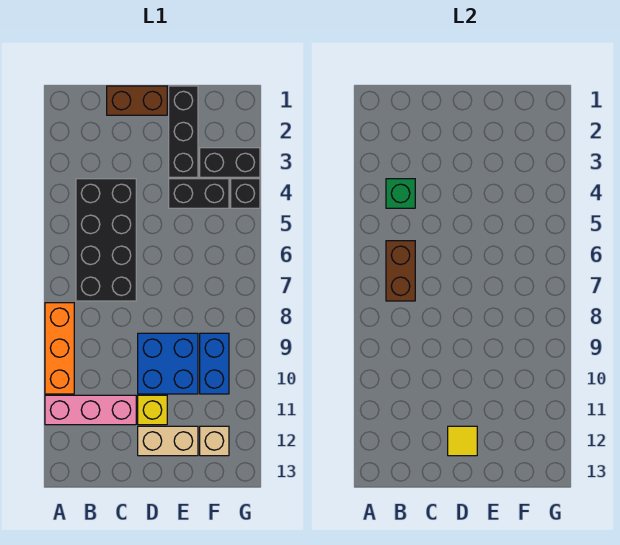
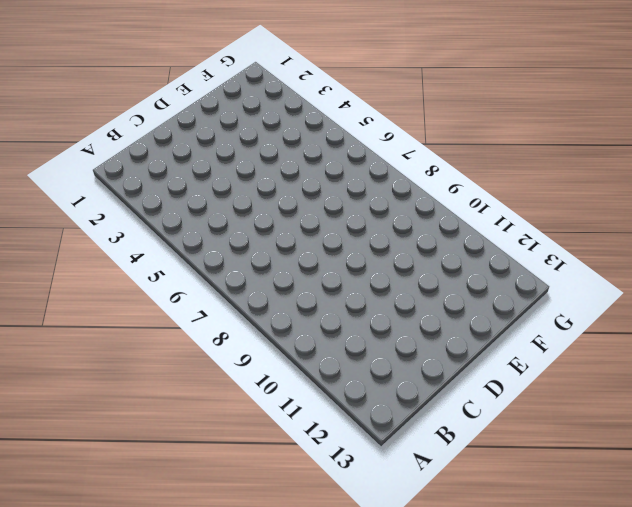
none -> orange 1x3 brick [45,303,74,394]
none -> pink 1x3 brick [45,395,136,425]
none -> black 2x4 brick [76,179,136,301]

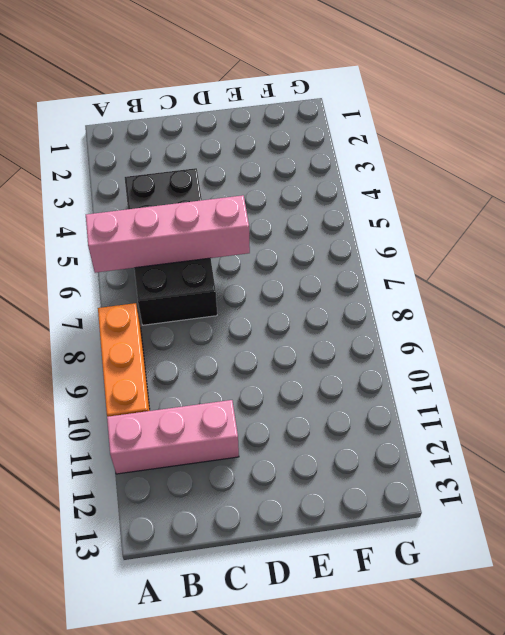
pink 1x4 brick [86,195,250,273] -> brown 1x2 brick [386,241,415,301]
none -> brown 1x2 brick [107,86,167,115]
none -> blue 2x2 brick [138,333,198,394]
none -> yellow 1x1 brick [138,395,167,425]

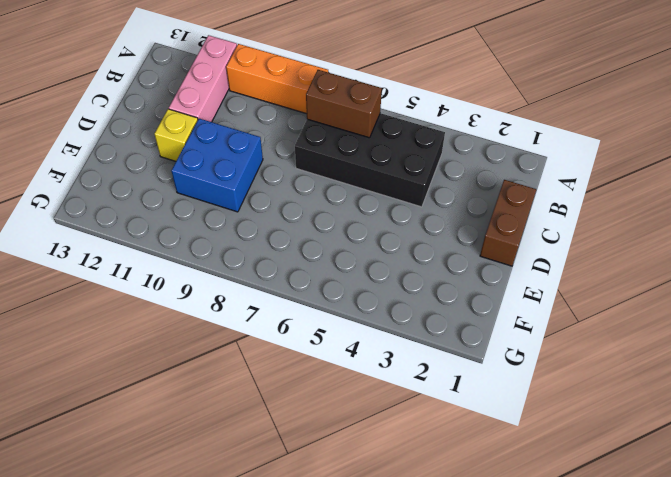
none -> tan 1x2 brick [138,426,198,456]
none -> black 1x3 brick [169,86,198,177]
none -> black 1x2 brick [169,179,229,208]

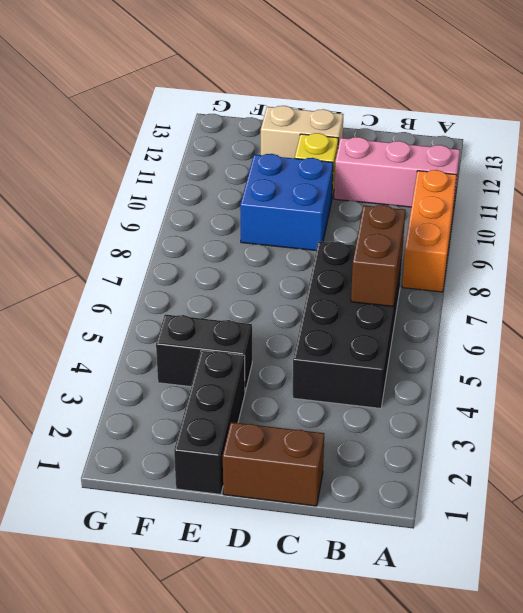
none -> black 1x2 brick [200,148,260,177]
none -> blue 1x2 brick [200,333,229,394]
none -> tan 1x1 brick [200,426,229,456]

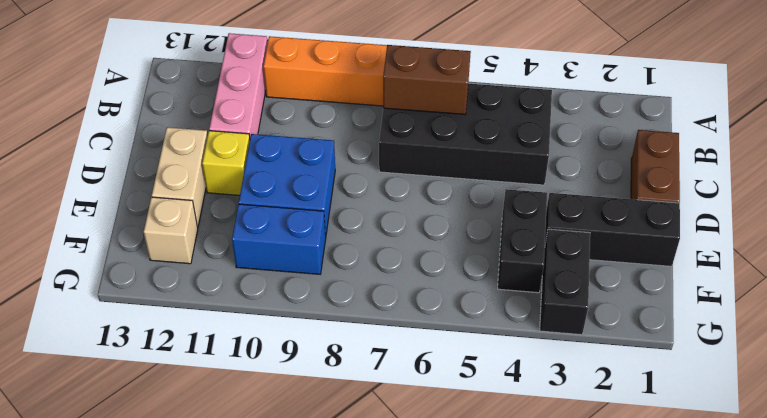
none -> black 1x1 brick [231,179,260,208]
none -> green 1x1 brick [386,179,415,208]
none -> yellow 1x1 tile [448,426,477,456]

